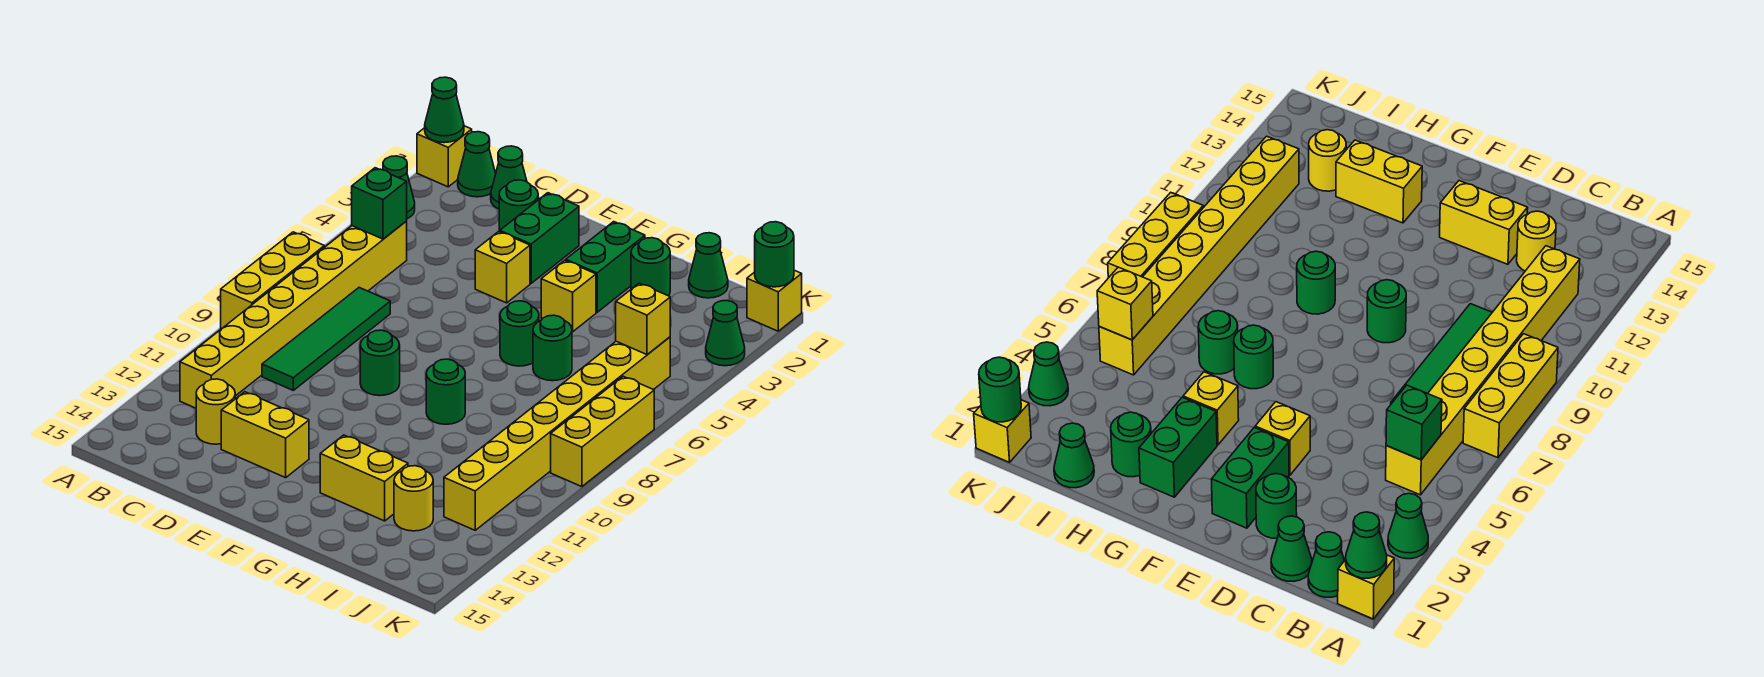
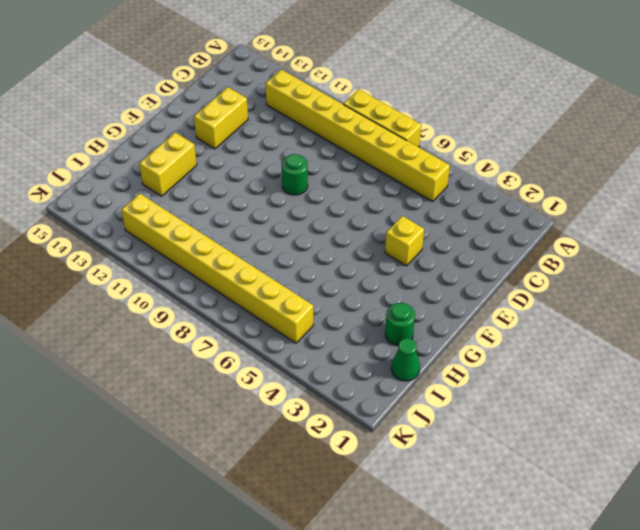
none -> yellow 1x1 brick [417,126,472,187]
none -> green 1x1 cone [383,156,415,219]
none -> green 1x1 cone [458,132,496,197]
none -> green 1x1 cone [491,146,527,209]

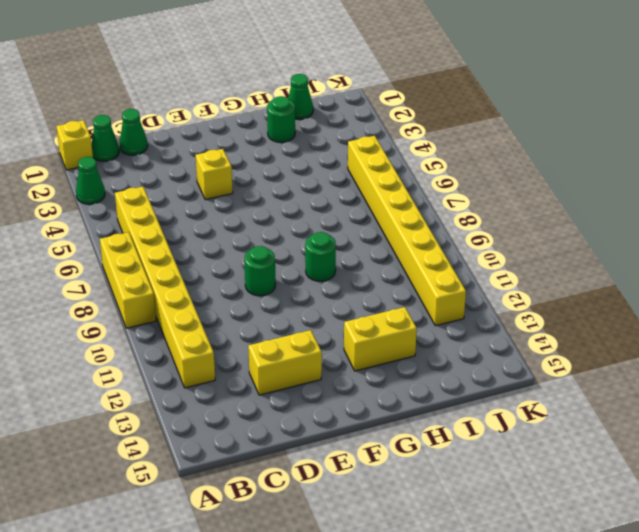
none -> green 1x4 tile [262,288,390,390]
none -> yellow 1x1 round brick [196,379,235,444]
none -> green 1x1 round brick [499,180,538,231]
none -> green 1x2 brick [499,193,579,283]

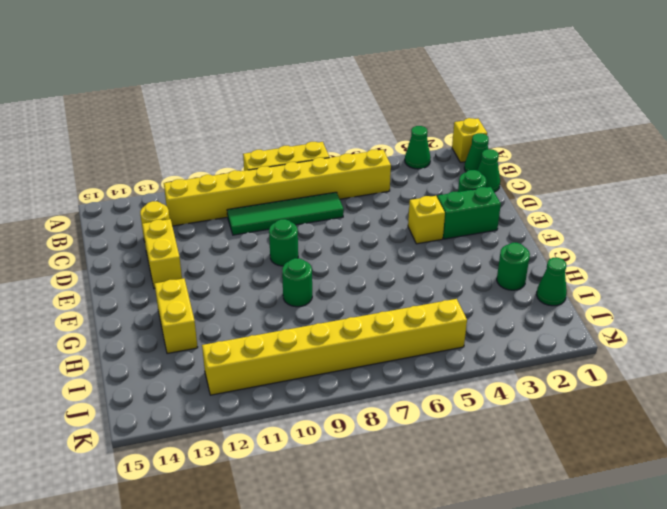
none -> green 1x2 brick [566,222,645,312]
none -> yellow 1x1 brick [541,260,596,332]
none -> green 1x1 round brick [500,301,539,366]
none -> green 1x1 round brick [533,315,572,381]

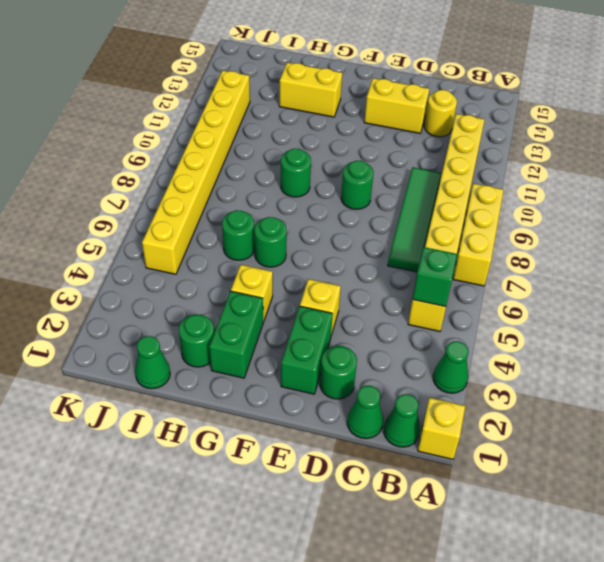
none -> yellow 1x1 round brick [394,466,433,531]
none -> yellow 1x1 brick [747,270,802,331]
none -> green 1x1 cone [706,300,745,366]
none -> yellow 1x3 brick [551,376,654,487]

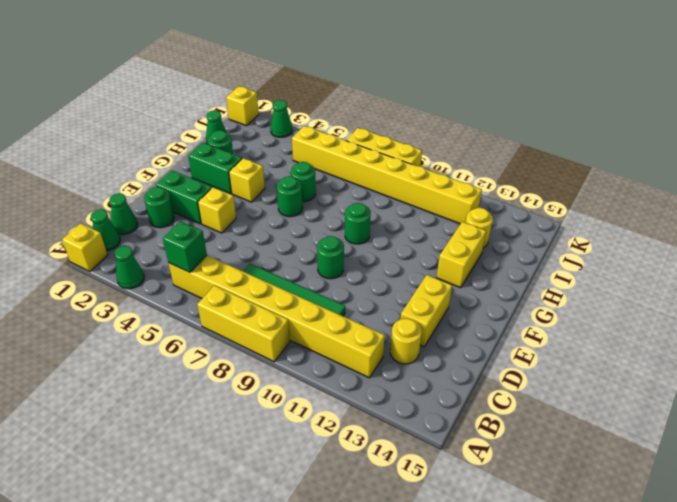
none -> green 1x1 cone [425,77,464,143]
none -> yellow 1x1 brick [616,283,670,355]
none -> green 1x1 round brick [755,222,794,287]

